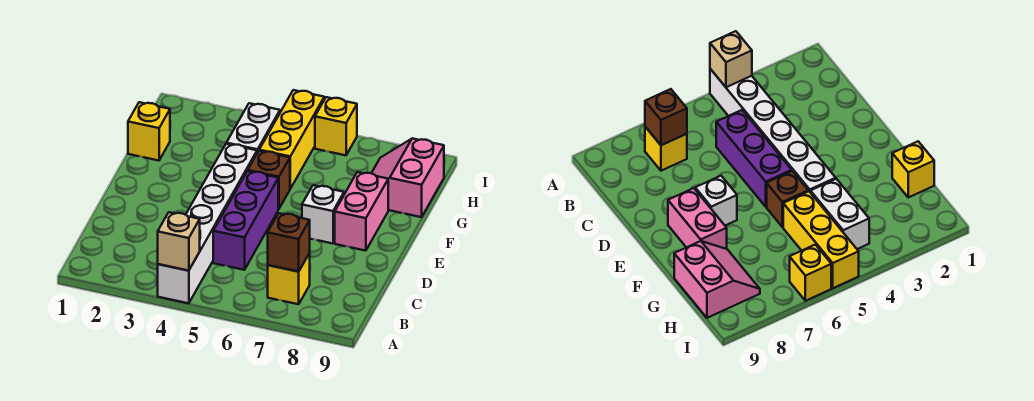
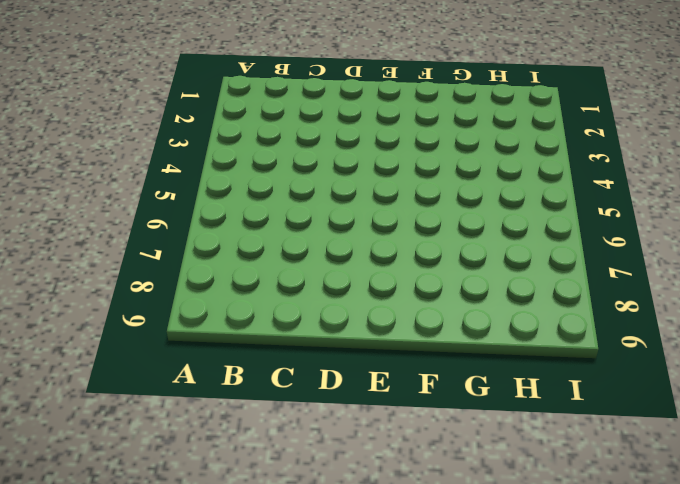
none -> white 1x6 brick [158,144,257,303]
none -> yellow 1x1 brick [268,253,310,304]
none -> purple 1x3 brick [213,171,278,270]

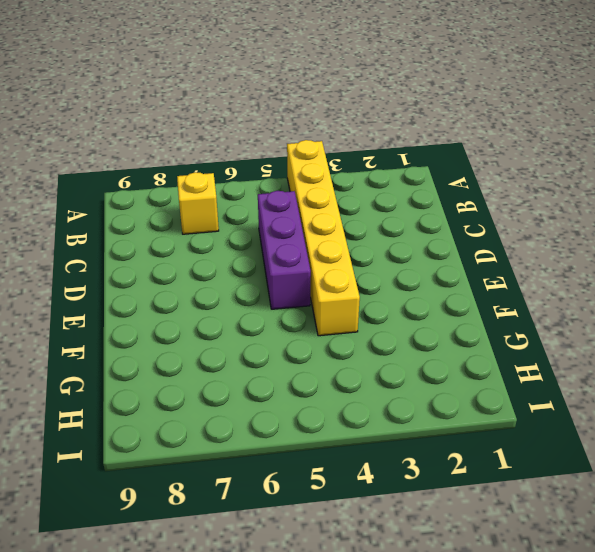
yellow 1x6 brick [287,140,360,336] -> white 1x6 brick [158,144,257,303]
none -> white 1x1 brick [302,185,344,244]
none -> pink 1x2 brick [335,172,388,251]
none -> brown 1x1 brick [248,151,290,209]

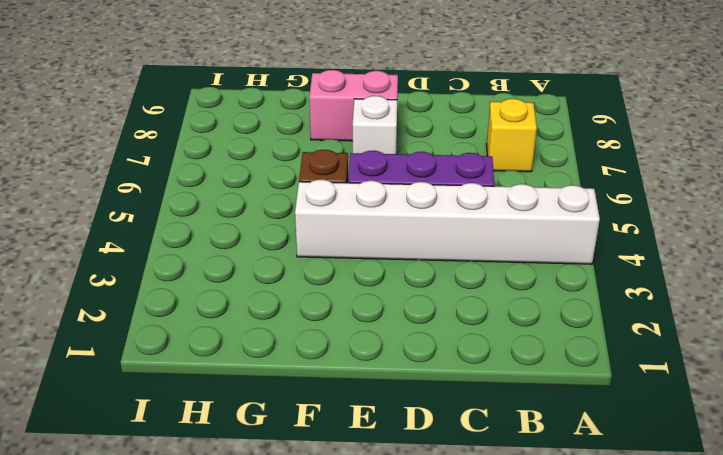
none -> yellow 1x1 brick [128,102,170,161]
none -> white 1x2 brick [226,103,280,153]
none -> yellow 1x3 brick [259,90,324,189]

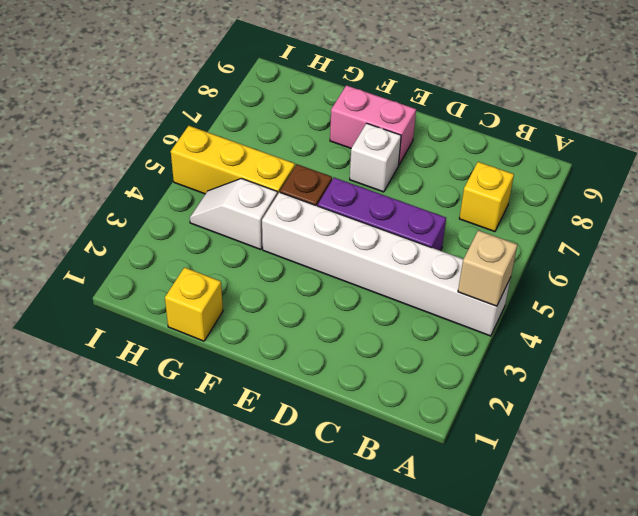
white 1x2 slope [190,178,277,250] -> white 1x2 brick [226,103,280,153]
none -> pink 2x2 slope [372,138,444,217]
none -> yellow 1x1 brick [315,97,357,155]
none -> brown 1x1 brick [268,213,310,272]

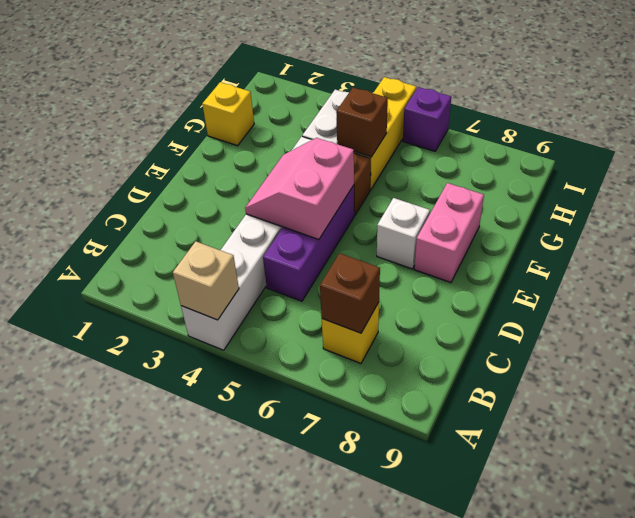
pink 2x2 slope [245,138,354,240] -> pink 2x2 slope moved to [372,138,444,217]
brown 1x1 brick [336,88,388,157] -> none
purple 1x1 brick [403,87,451,151] -> yellow 1x1 brick [315,97,357,155]

